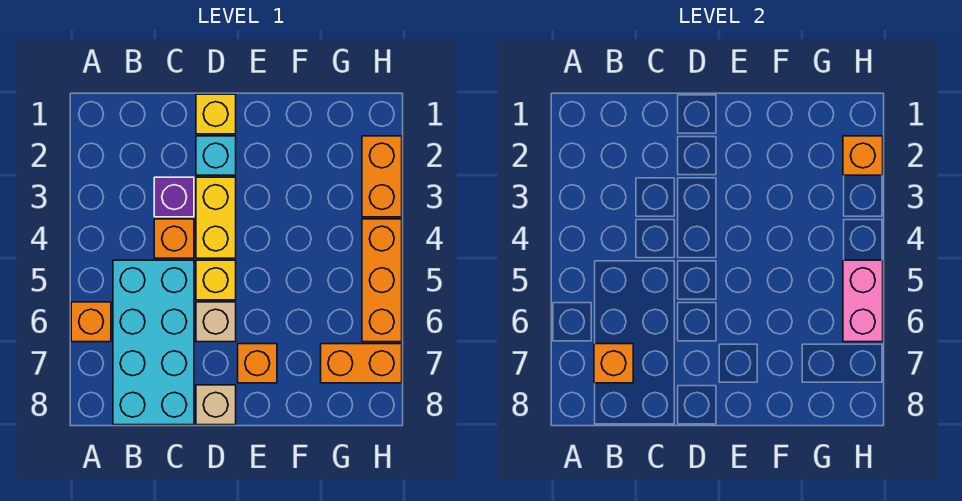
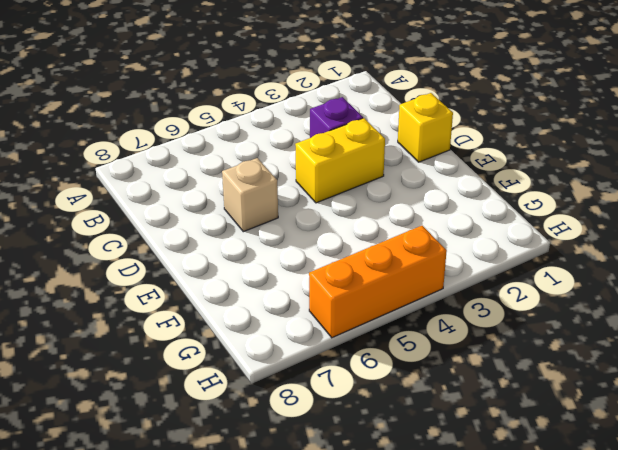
none -> orange 1x1 brick [71,302,111,342]
none -> cyan 2x4 brick [113,260,194,425]
none -> orange 1x1 brick [154,219,194,258]

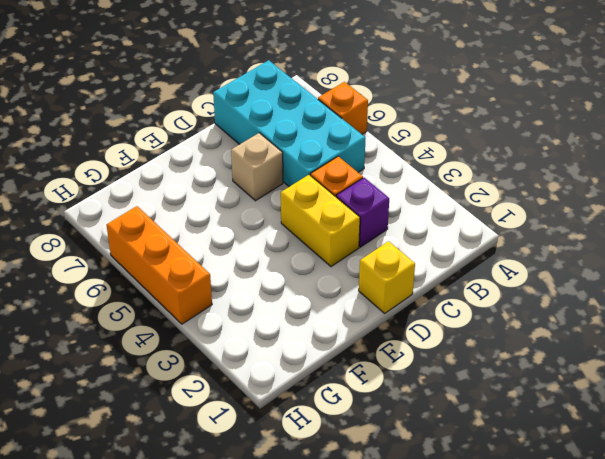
none -> cyan 1x1 brick [196,136,236,175]
none -> yellow 1x1 brick [196,260,236,300]
none -> tan 1x1 brick [196,385,236,425]

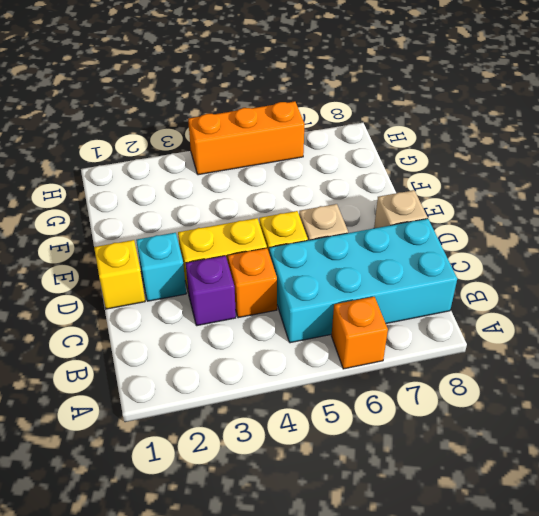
none -> orange 1x1 brick [238,344,277,383]
none -> orange 1x2 brick [321,344,402,383]
none -> orange 1x2 brick [362,136,402,217]

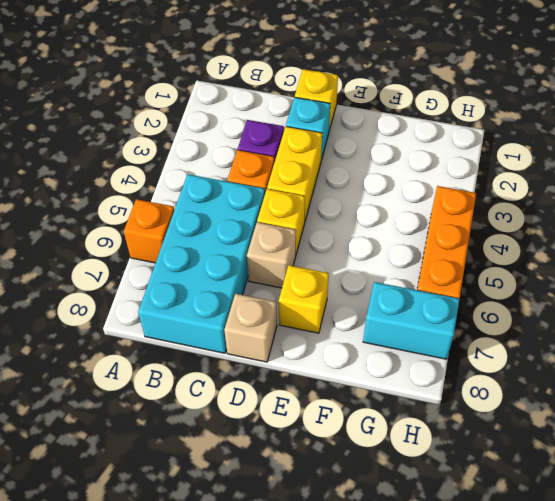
yellow 1x1 brick [279,265,329,333] -> orange 1x1 brick [238,344,277,383]
cyan 1x2 brick [363,282,459,359] -> orange 1x2 brick [321,344,402,383]
none -> orange 1x2 brick [362,136,402,217]
none -> orange 1x1 brick [594,344,633,383]
none -> orange 1x1 brick [843,136,883,175]

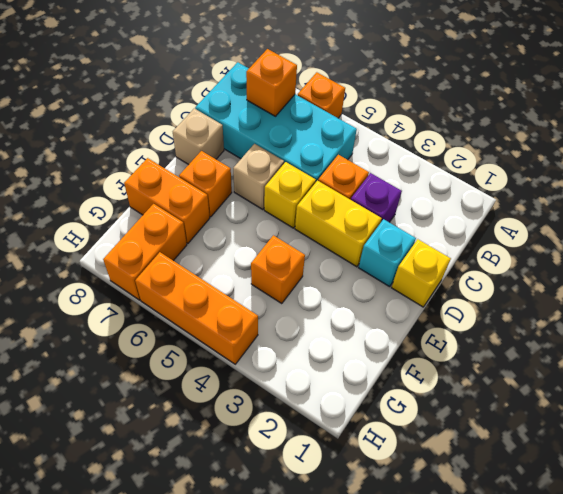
orange 1x1 brick [251,235,305,304] -> orange 1x1 brick moved to [843,136,883,175]
orange 1x2 brick [124,158,210,244] -> orange 1x2 brick moved to [362,136,402,217]
none -> pink 1x2 brick [843,260,883,342]

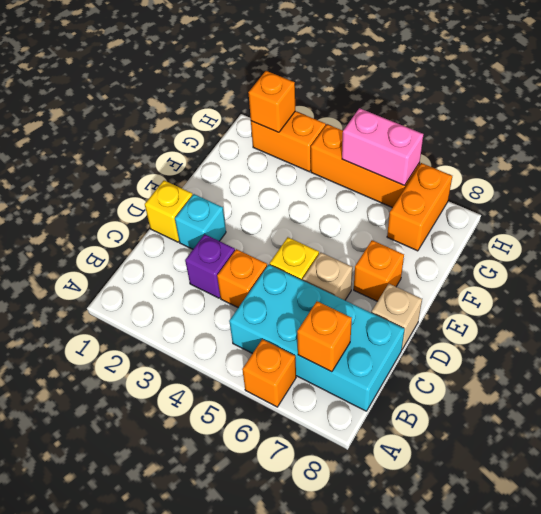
none -> yellow 1x2 brick [196,177,236,258]

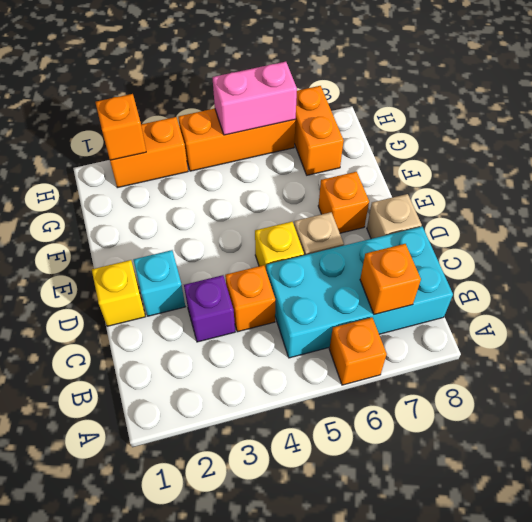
none -> yellow 1x2 brick [196,177,236,258]

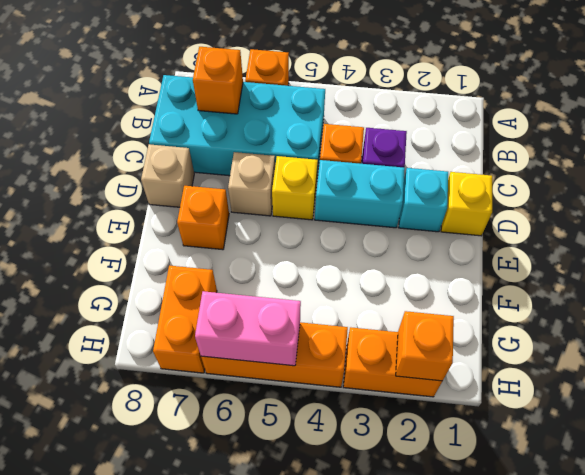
cyan 1x2 brick [315,160,405,228] -> yellow 1x2 brick [196,177,236,258]

